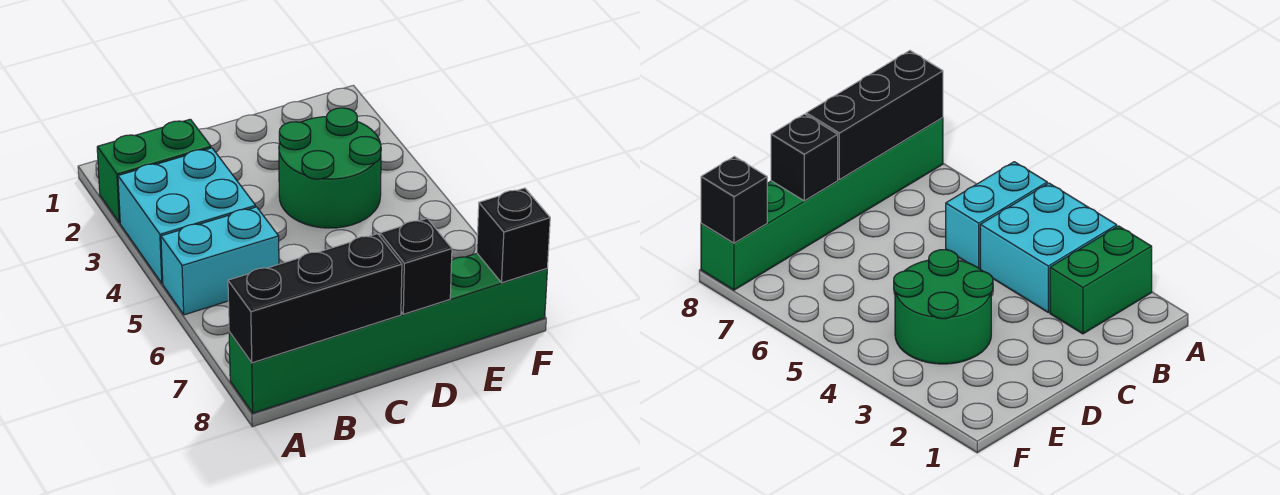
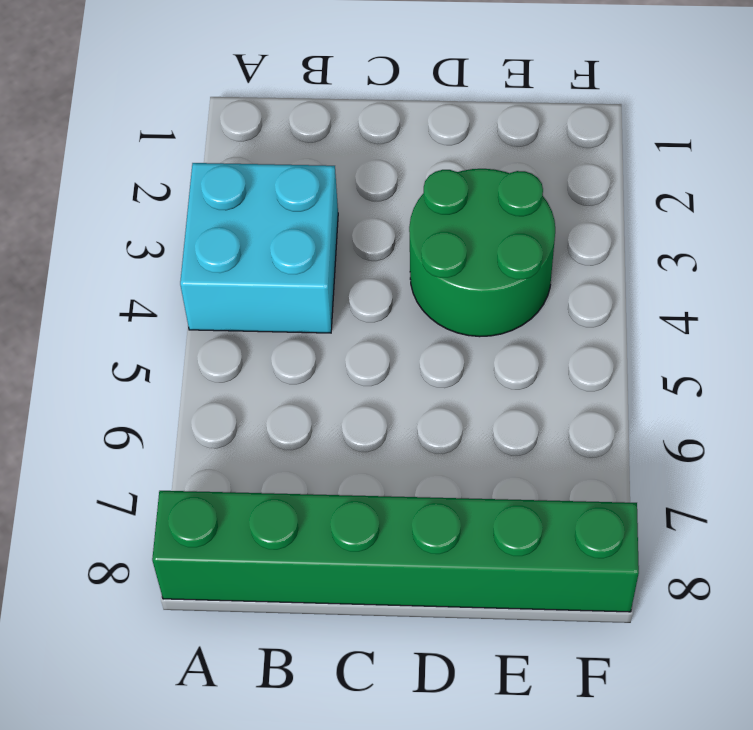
none -> green 1x2 brick [97,119,211,223]
none -> cyan 1x2 brick [161,207,279,315]

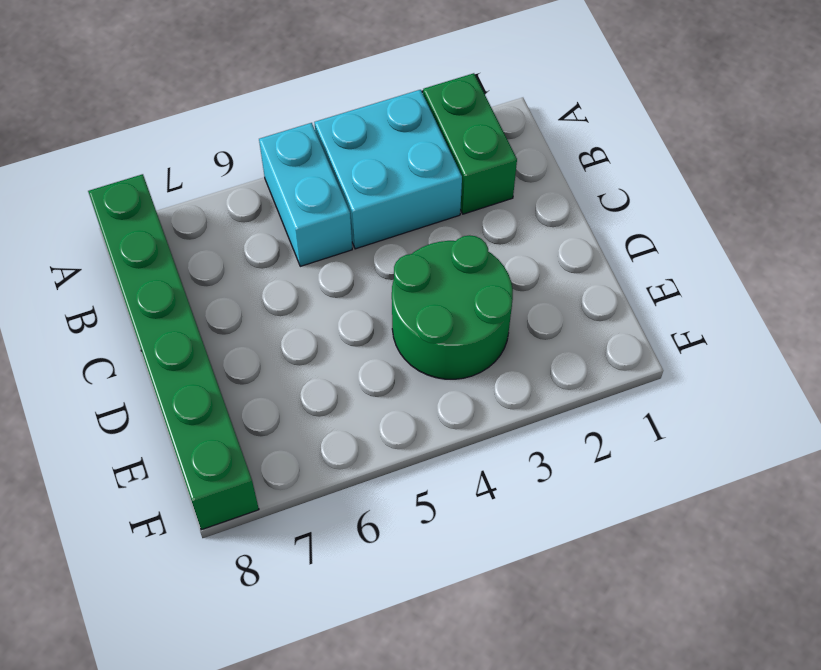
none -> black 1x3 brick [228,234,402,363]
none -> black 1x1 brick [380,219,452,314]

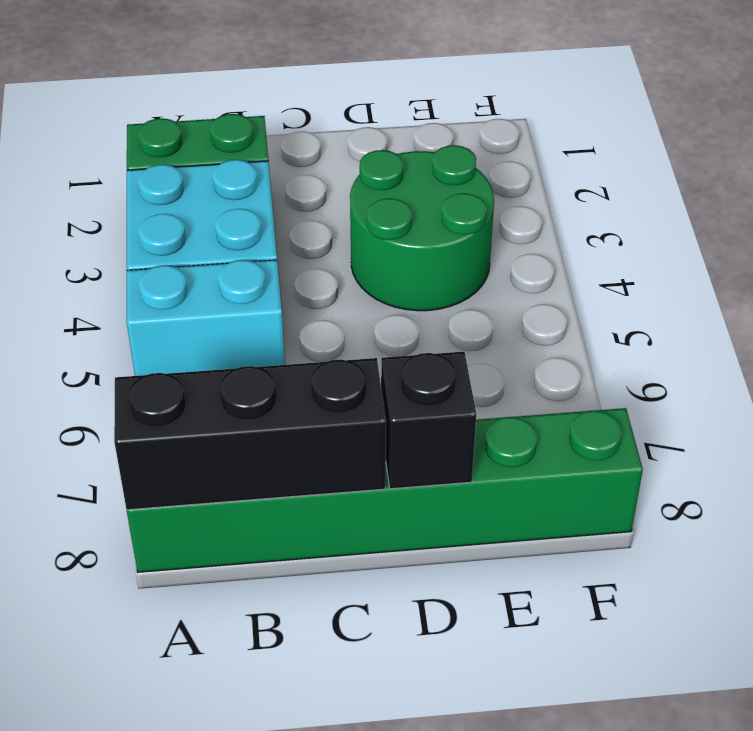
none -> black 1x1 brick [477,188,550,283]

